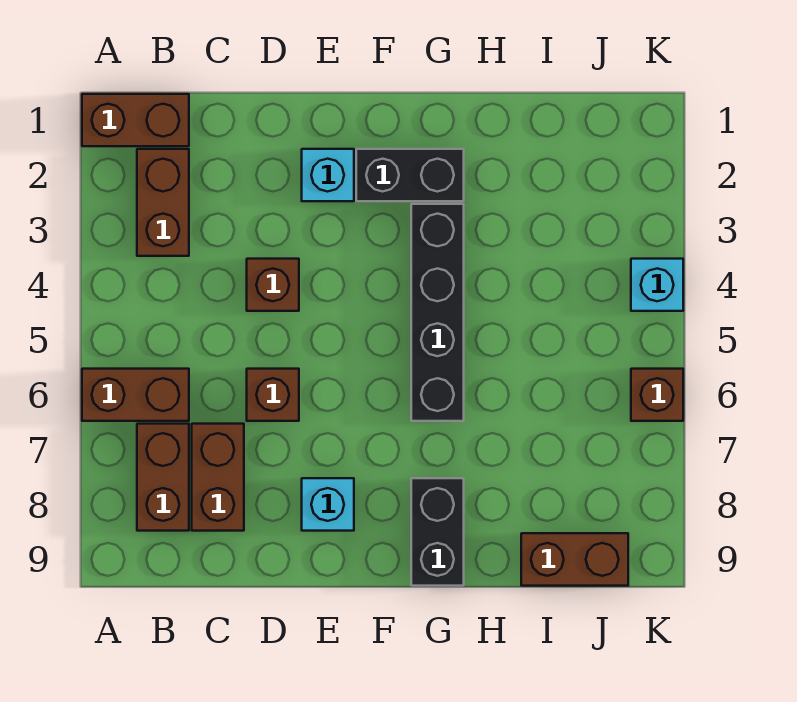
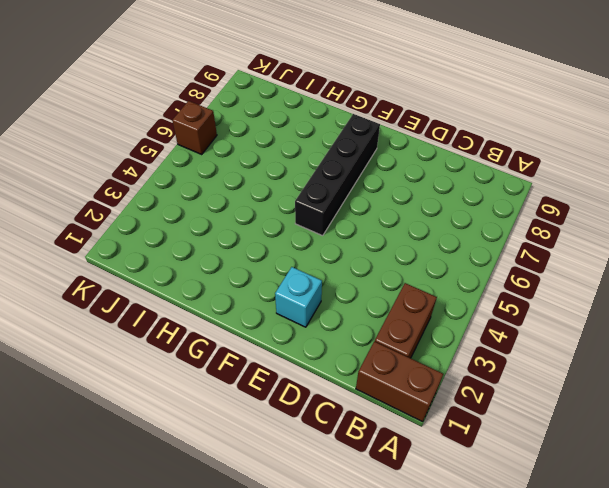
black 1x4 brick [295,114,380,236] -> black 1x4 brick moved to [411,204,464,421]
none -> brown 1x2 brick [82,369,189,421]
none -> brown 1x2 brick [137,424,189,531]
none -> brown 1x2 brick [192,424,244,531]

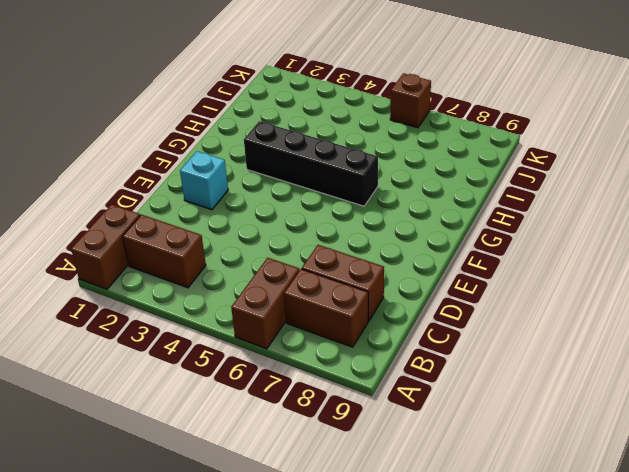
none -> brown 1x1 brick [247,259,299,311]
none -> brown 1x1 brick [247,369,299,421]
none -> cyan 1x1 brick [302,478,354,531]

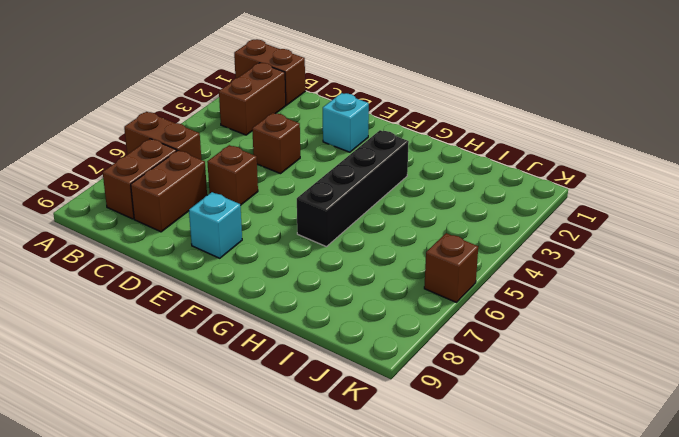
none -> black 1x2 brick [356,149,464,201]
none -> black 1x2 brick [411,478,464,586]
none -> brown 1x2 brick [521,533,628,586]

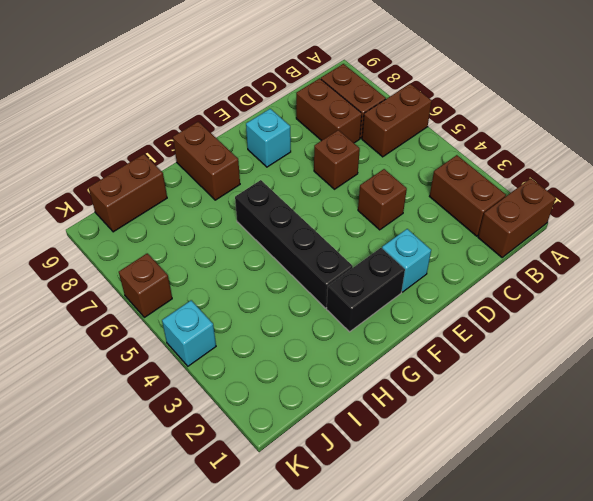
brown 1x2 brick [173,122,240,200] -> black 1x2 brick [411,478,464,586]

